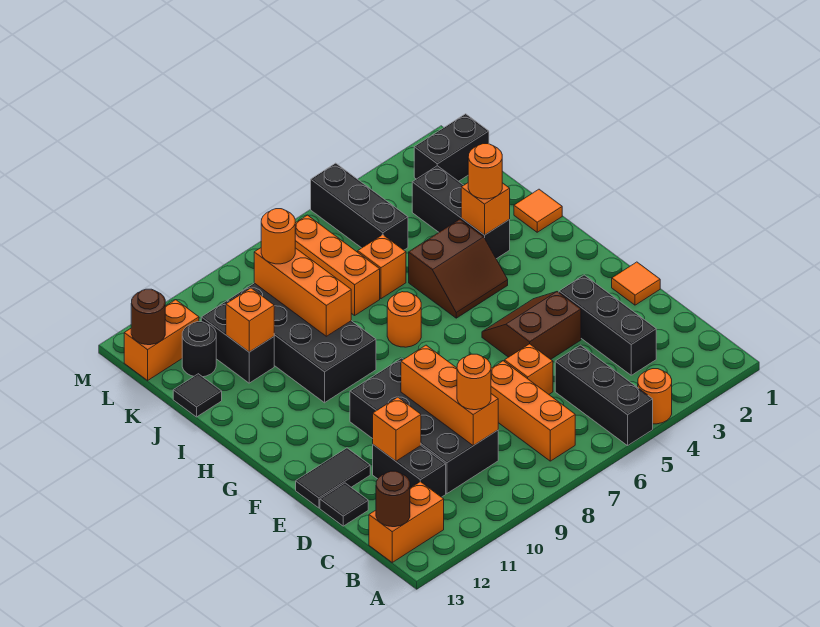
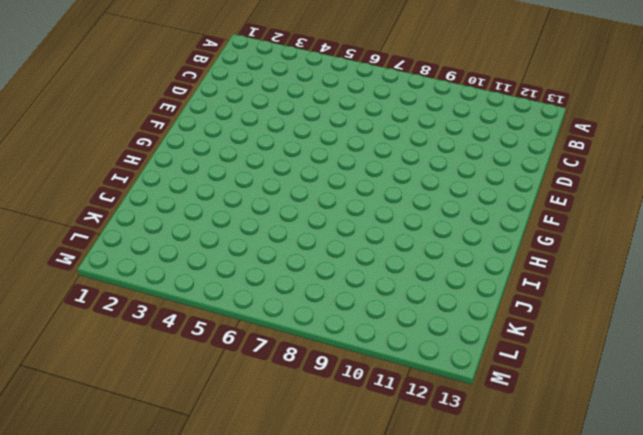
none -> orange 1x1 round brick [638,369,672,424]
none -> black 1x3 brick [555,345,653,446]
none -> orange 1x3 brick [491,361,575,461]
none -> orange 1x2 brick [369,482,444,562]

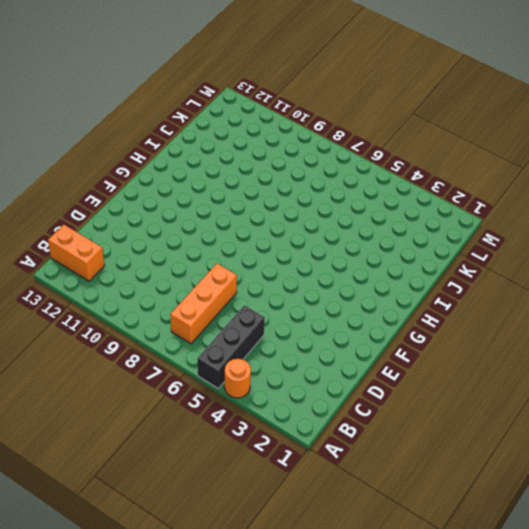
none -> black 1x3 brick [559,275,656,375]
none -> black 2x4 brick [350,358,498,494]
none -> black 1x2 brick [373,445,446,497]
none -> orange 1x1 brick [505,344,553,394]

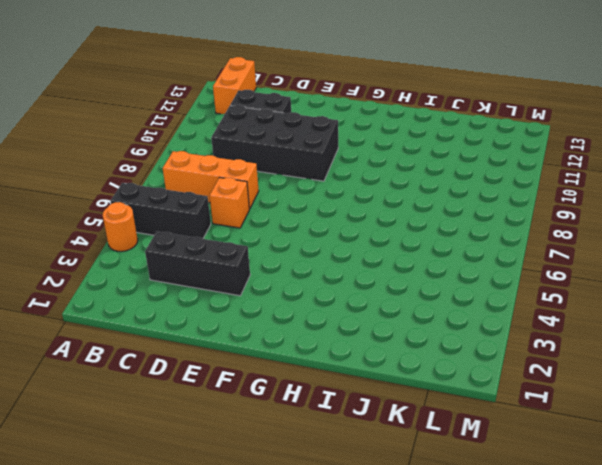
none -> black 1x1 tile [320,483,368,526]
none -> orange 1x1 tile [612,262,660,305]
none -> brown 2x2 slope [482,292,581,359]
none -> black 1x2 tile [296,448,370,508]

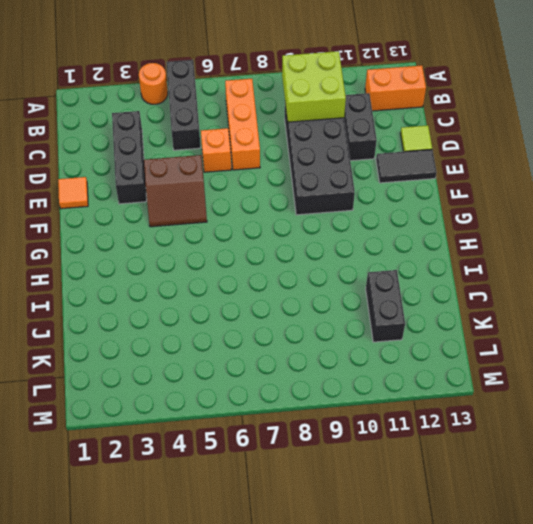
lime 2x2 brick [282,51,346,122] -> orange 1x3 brick [401,345,498,446]
lime 1x1 tile [400,125,432,152] -> black 1x1 tile [320,483,368,526]
none -> brown 2x2 slope [409,219,508,318]
none -> orange 1x1 round brick [387,292,421,347]
none -> black 2x4 brick [228,283,376,403]
none -> orange 1x1 tile [514,189,562,232]

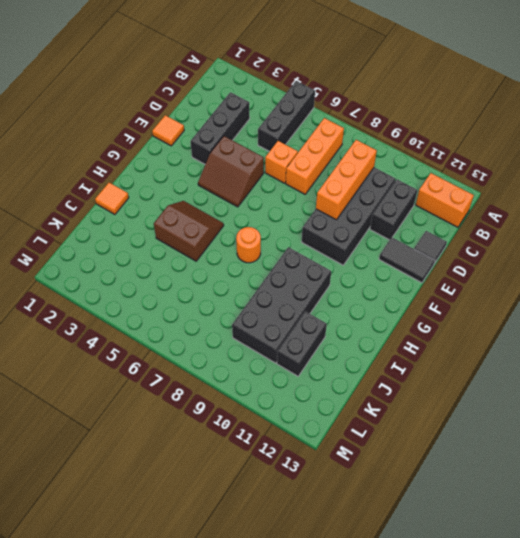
none -> orange 1x1 round brick [638,369,672,424]
none -> black 1x3 brick [412,166,510,259]
none -> orange 1x1 brick [358,235,406,299]
none -> orange 1x3 brick [295,215,380,315]

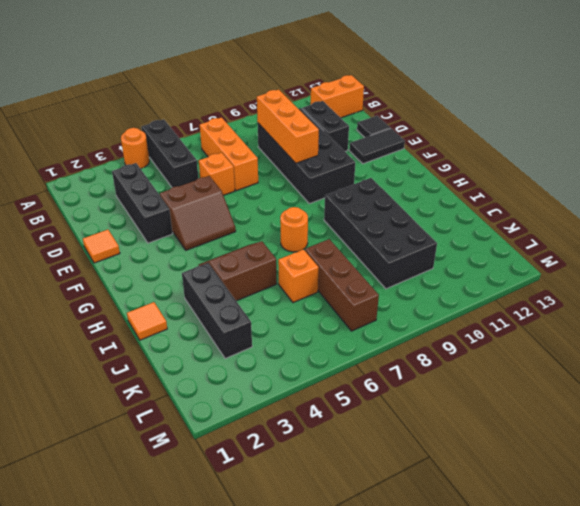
brown 1x3 brick [305,239,379,331] -> orange 1x3 brick [295,215,380,315]
none -> black 1x2 brick [201,301,274,383]
none -> black 1x1 tile [173,374,222,417]
none -> black 1x3 brick [311,163,408,250]
none -> black 1x1 round brick [182,322,216,377]

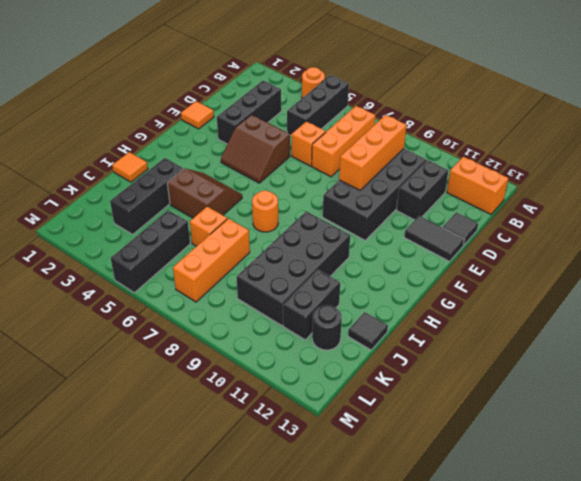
none -> black 1x2 brick [414,114,489,181]
none -> orange 1x2 brick [124,300,199,380]
none -> brown 1x1 round brick [376,471,410,527]
none -> orange 1x1 brick [373,397,421,461]

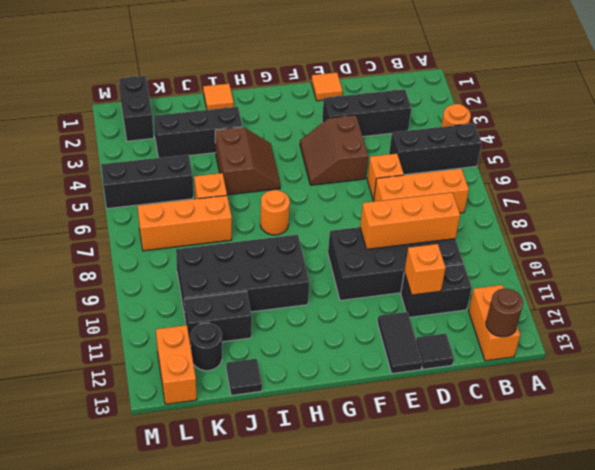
none -> orange 1x1 brick [461,183,510,235]
none -> orange 1x3 brick [254,248,351,336]
none -> orange 1x1 brick [226,288,274,352]
none -> brown 1x1 round brick [131,289,165,345]

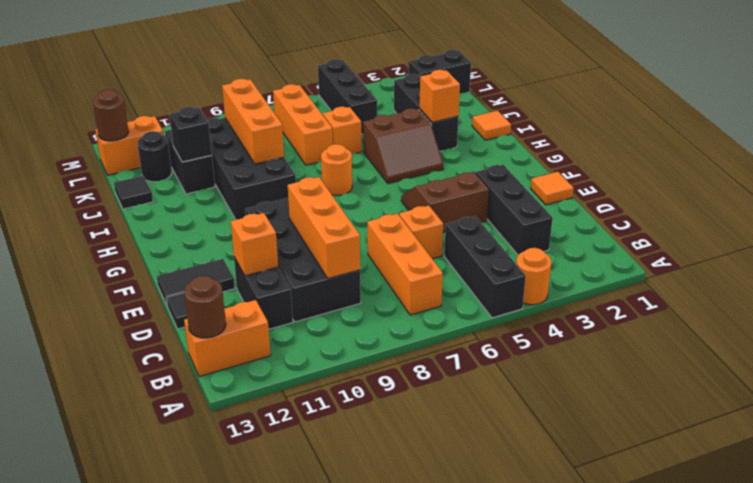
black 1x1 brick [170,107,212,162] -> orange 1x1 brick [226,288,274,352]
none -> orange 1x1 round brick [457,354,491,410]
none -> orange 1x1 round brick [468,144,502,199]
none -> orange 1x1 round brick [261,209,295,264]

